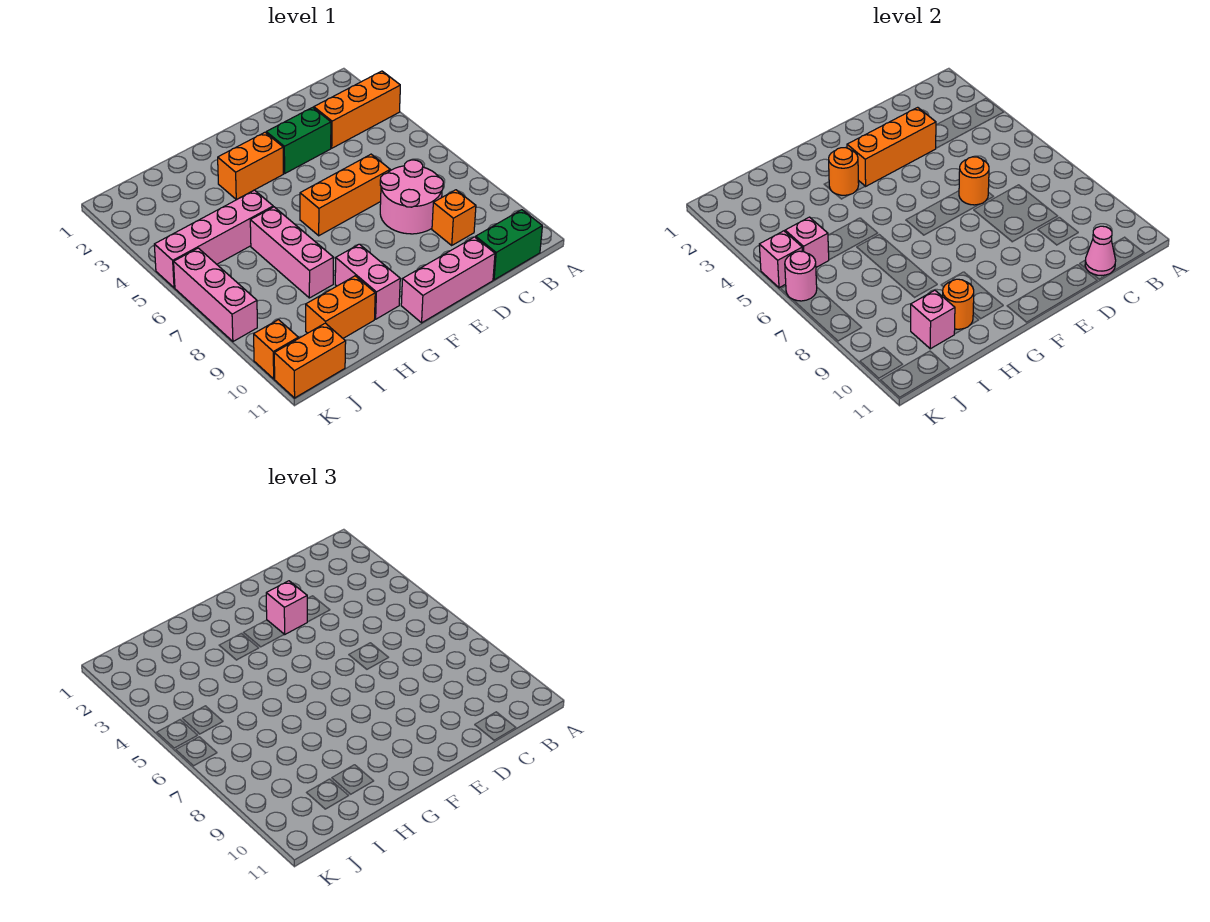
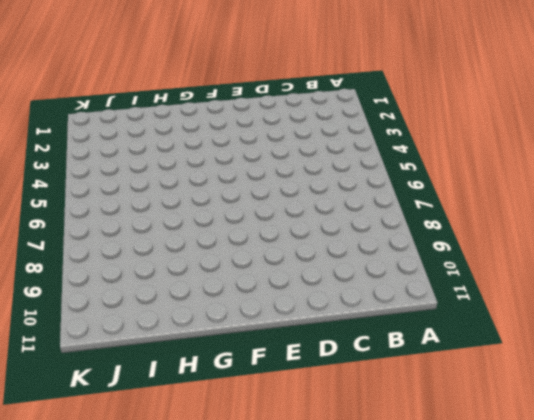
none -> orange 1x3 brick [314,71,400,148]
none -> green 1x2 brick [475,210,542,280]
none -> pink 2x2 round brick [380,160,443,234]

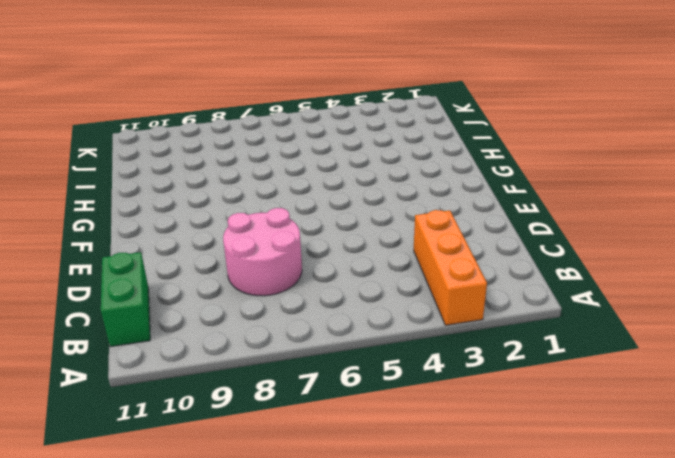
none -> orange 1x1 brick [432,190,476,245]
none -> green 1x2 brick [266,107,331,173]
none -> orange 1x3 brick [300,154,390,236]

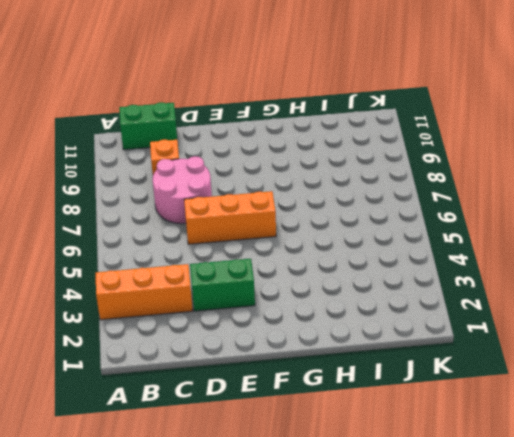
none -> pink 1x3 brick [401,237,495,323]
none -> orange 1x2 brick [218,132,283,200]
none -> pink 1x2 brick [335,244,400,319]

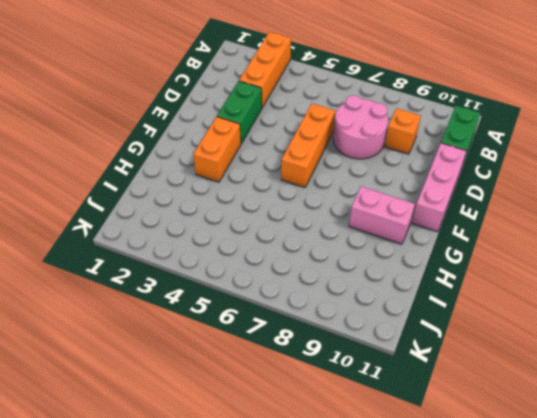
none -> pink 1x4 brick [154,190,273,288]
none -> pink 1x3 brick [250,207,333,298]
none -> orange 1x2 brick [306,276,375,338]

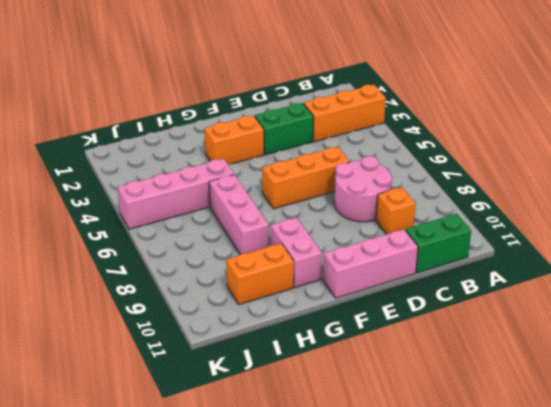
none -> orange 1x2 brick [274,323,346,398]
none -> pink 1x3 brick [174,248,257,341]
none -> orange 1x1 brick [254,320,298,379]

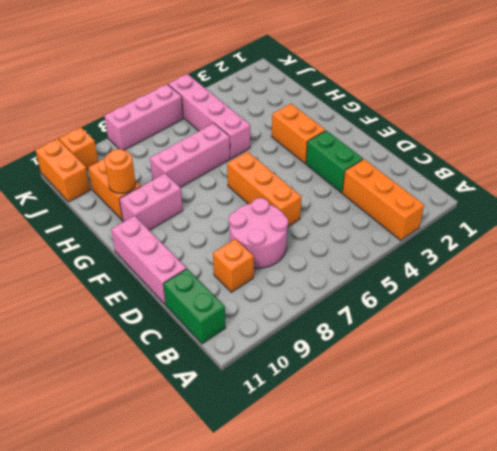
none -> pink 1x1 cone [1085,226,1116,276]
none -> orange 1x3 brick [847,107,936,186]
none -> orange 1x1 round brick [959,157,989,205]

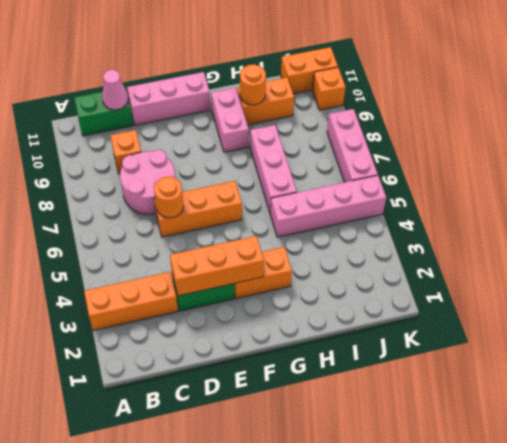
none -> orange 1x1 round brick [829,148,859,195]
none -> pink 1x1 brick [911,290,955,349]
none -> pink 1x1 brick [785,217,829,267]

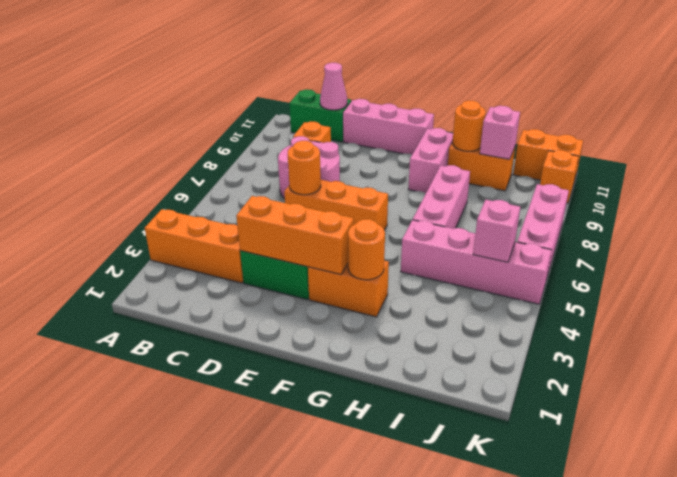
none -> pink 1x1 brick [759,231,802,288]
none -> pink 1x1 round brick [785,251,817,301]
none -> pink 1x1 brick [266,581,307,635]

